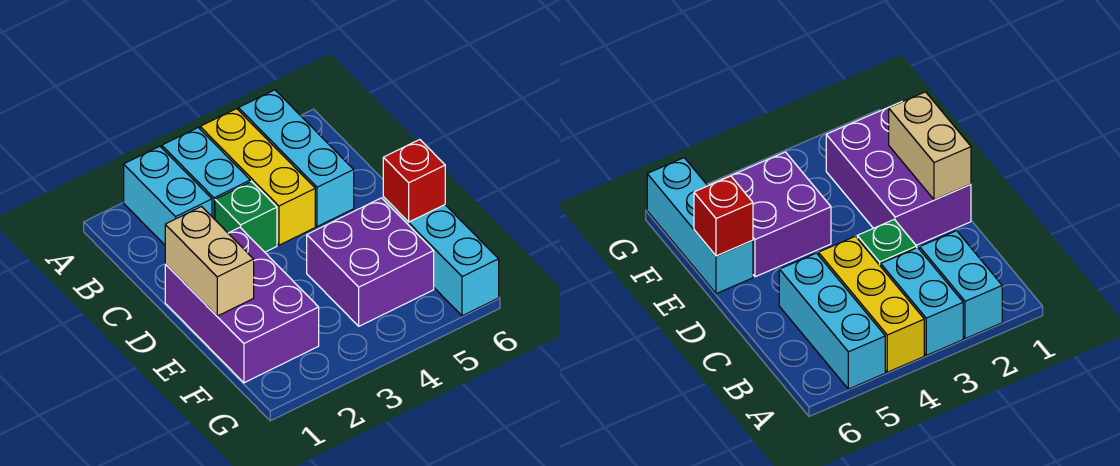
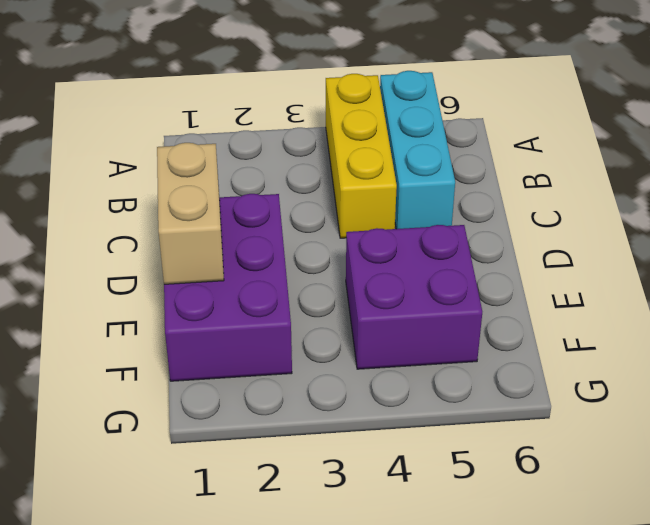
none -> cyan 1x2 brick [124,146,212,245]
none -> cyan 1x2 brick [162,127,250,219]

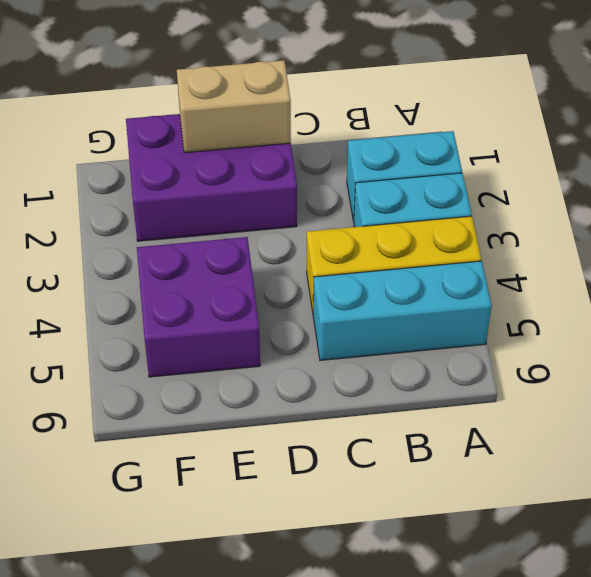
none -> green 1x1 brick [215,182,277,252]
none -> cyan 1x3 brick [383,197,499,316]

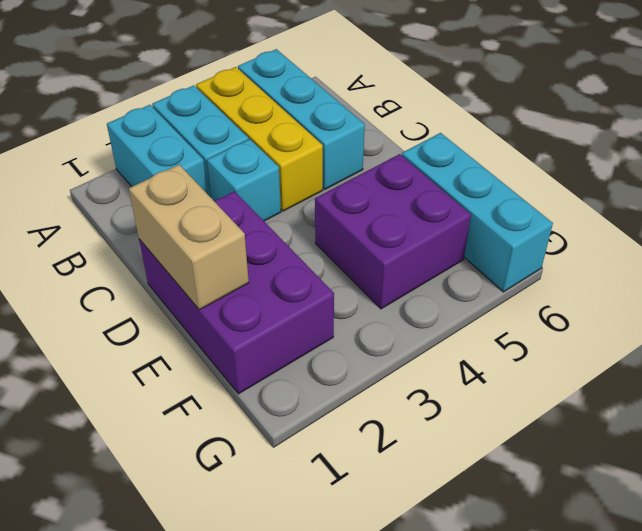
cyan 1x1 brick [207,139,281,221] -> green 1x1 brick [215,182,277,252]
none -> red 1x1 brick [383,140,445,222]

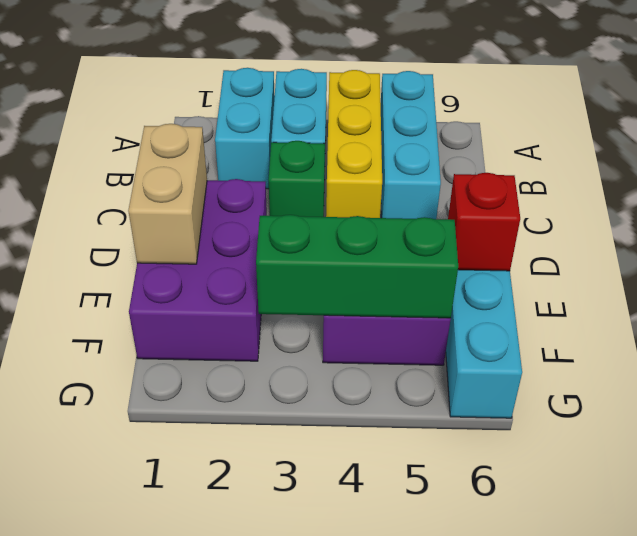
green 1x3 brick [256,215,458,318] -> none

